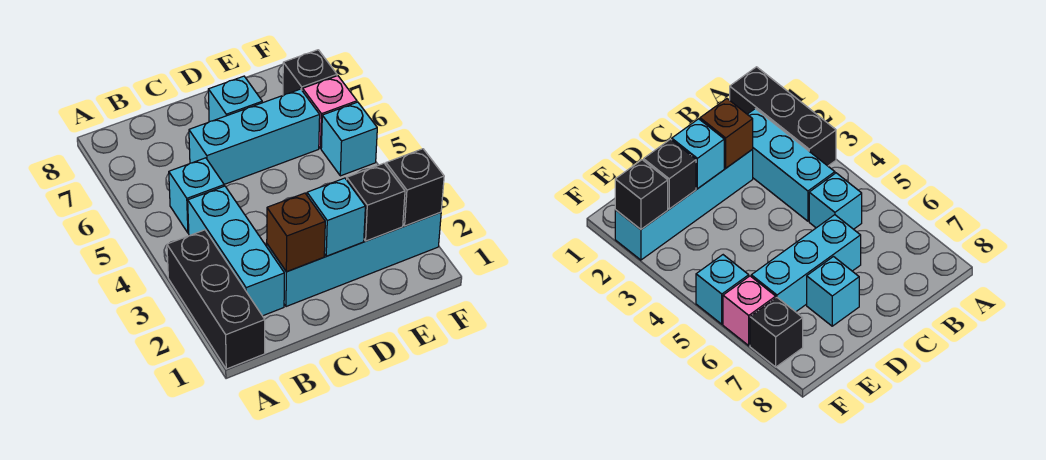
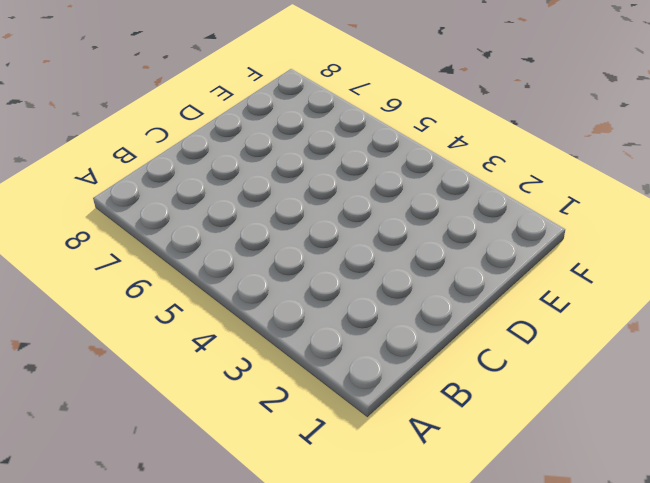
none -> black 1x3 brick [167,230,265,369]
none -> cyan 1x3 brick [188,186,284,316]
none -> cyan 1x1 brick [169,158,224,233]

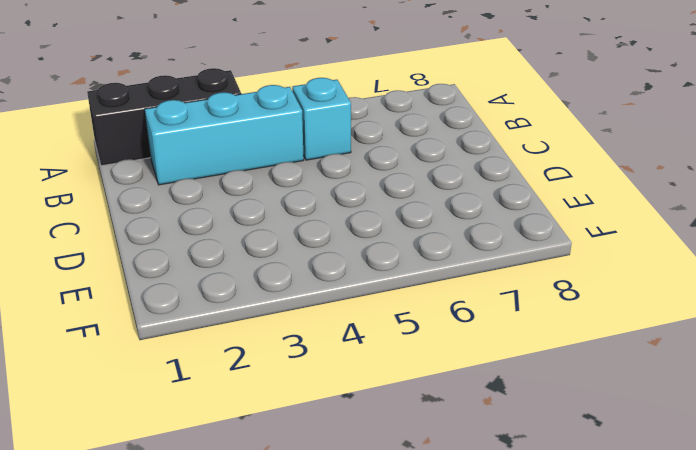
none -> cyan 1x4 brick [267,212,441,307]
none -> cyan 1x3 brick [189,89,320,184]
none -> cyan 1x1 brick [208,76,262,122]

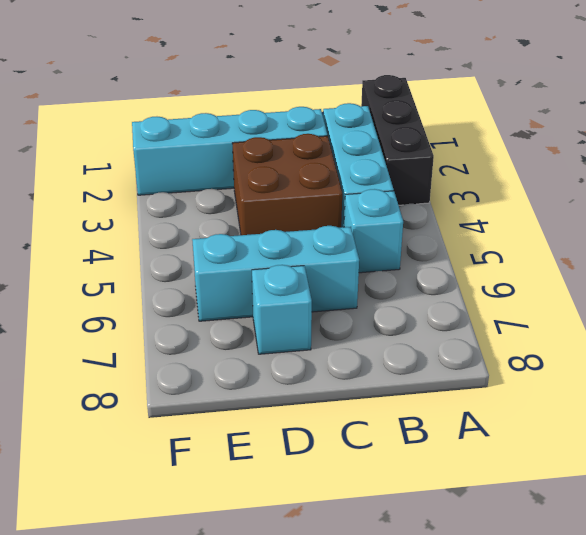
brown 2x2 brick [232,134,342,235] -> none
none -> cyan 1x1 brick [321,102,377,176]
none -> pink 1x1 brick [303,76,357,148]
none -> black 1x1 brick [283,50,337,95]

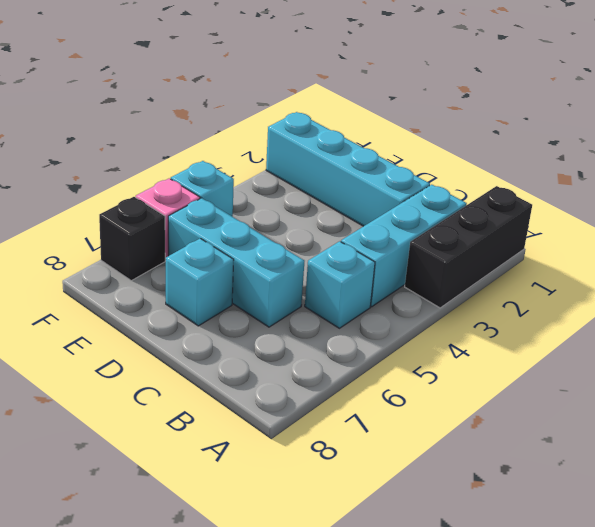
none -> brown 1x1 brick [267,193,325,272]
none -> cyan 1x1 brick [307,178,365,256]
none -> black 1x1 brick [347,163,405,241]

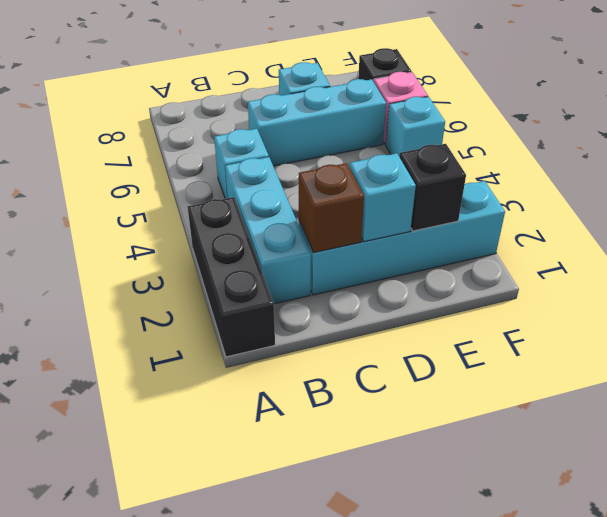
none -> black 1x1 brick [386,149,444,226]

